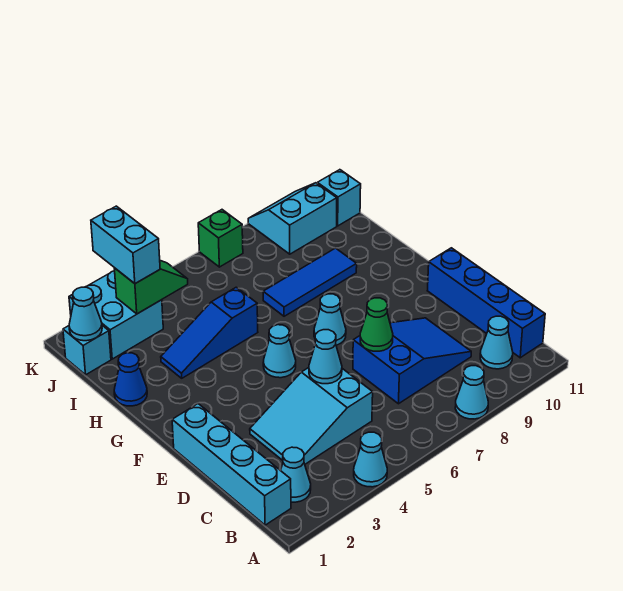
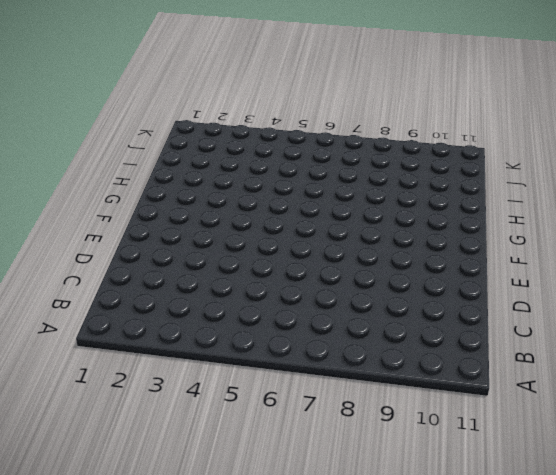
none -> cyan 1x1 cone [354,432,387,487]
none -> cyan 1x1 cone [455,366,488,419]
none -> cyan 1x4 brick [172,404,291,525]

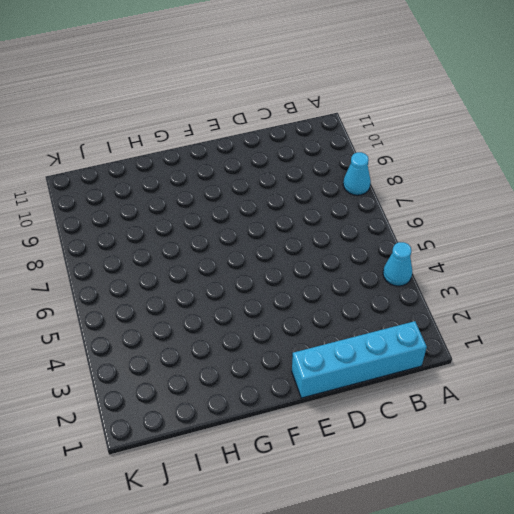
none -> cyan 1x1 cone [280,447,311,502]
none -> cyan 1x1 cone [480,316,513,369]
none -> blue 1x4 brick [427,248,545,358]

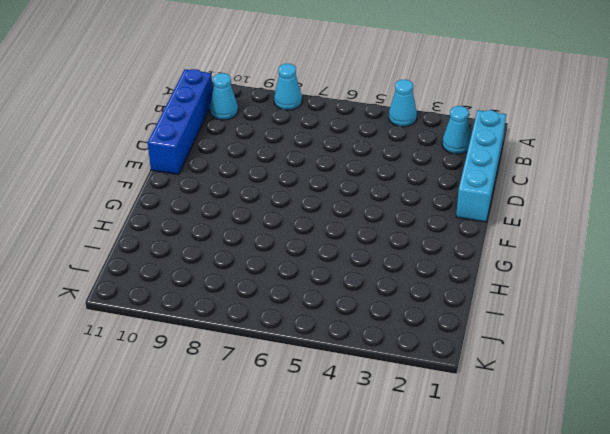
none -> cyan 2x3 slope [250,368,373,464]
none -> blue 2x3 slope [353,318,471,404]
none -> cyan 1x1 cone [263,325,296,378]

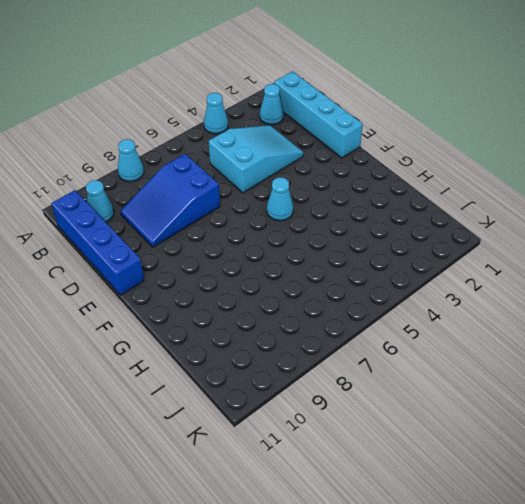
none -> cyan 1x1 cone [314,294,346,345]
none -> blue 1x1 cone [114,353,147,406]
none -> blue 1x3 slope [161,287,258,378]

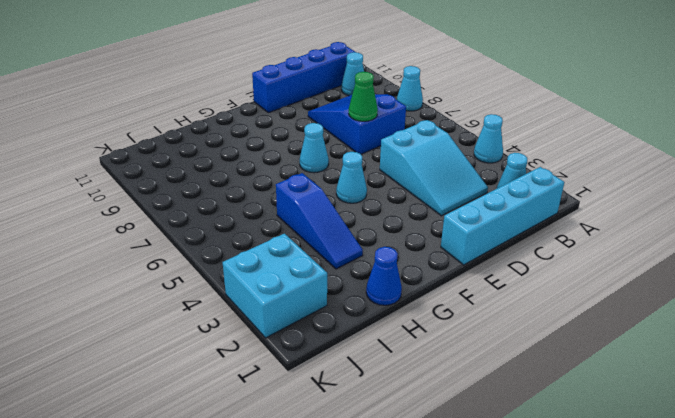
none -> blue 1x3 tile [263,248,357,316]
none -> cyan 1x1 brick [63,325,111,375]
none -> cyan 2x2 slope [248,183,337,254]

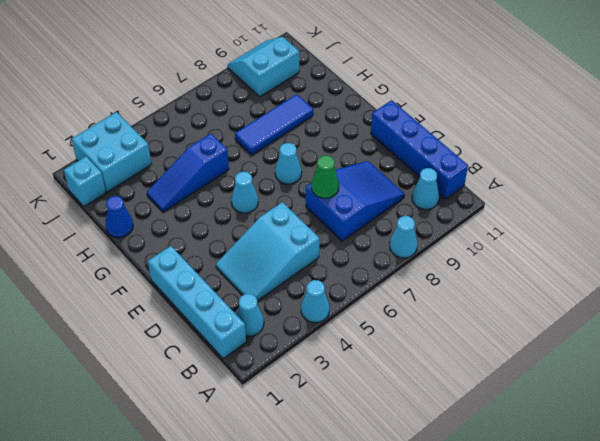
none -> cyan 1x1 brick [317,170,361,226]
none -> green 1x1 brick [198,210,243,267]
none -> cyan 1x1 cone [309,330,342,384]

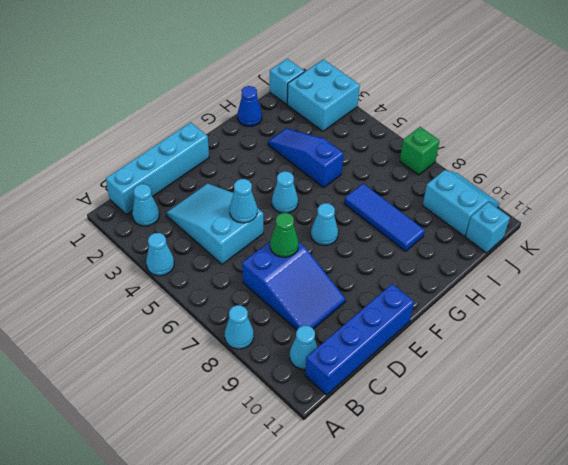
none -> cyan 1x1 cone [69,287,102,341]
none -> green 1x2 slope [114,261,188,314]
none -> cyan 1x2 brick [91,206,160,284]

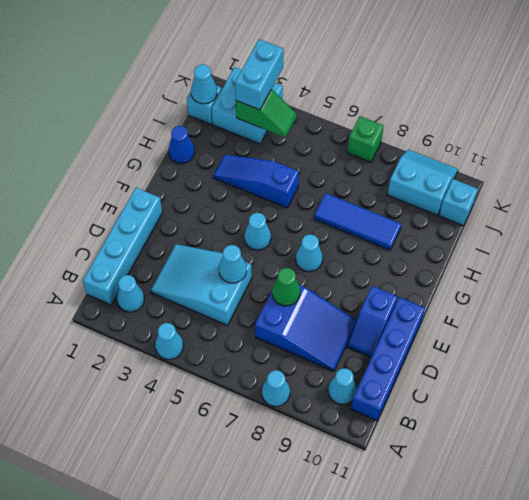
blue 1x2 slope [347,286,398,357] -> none

